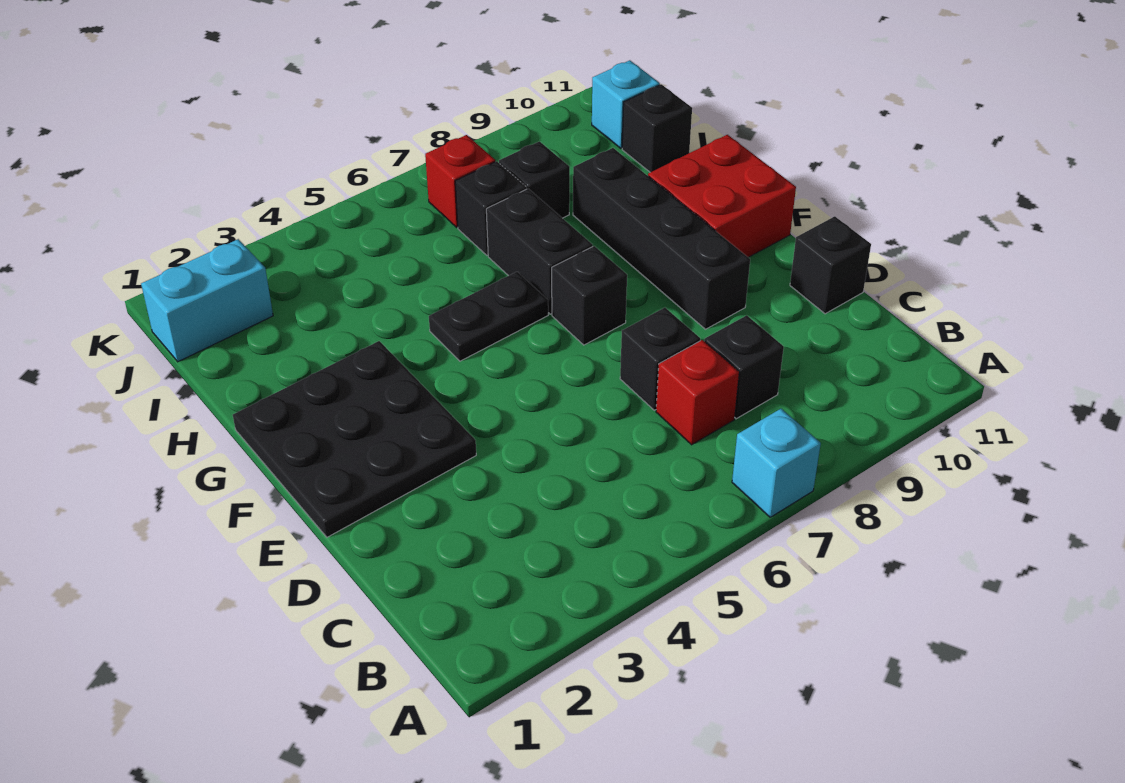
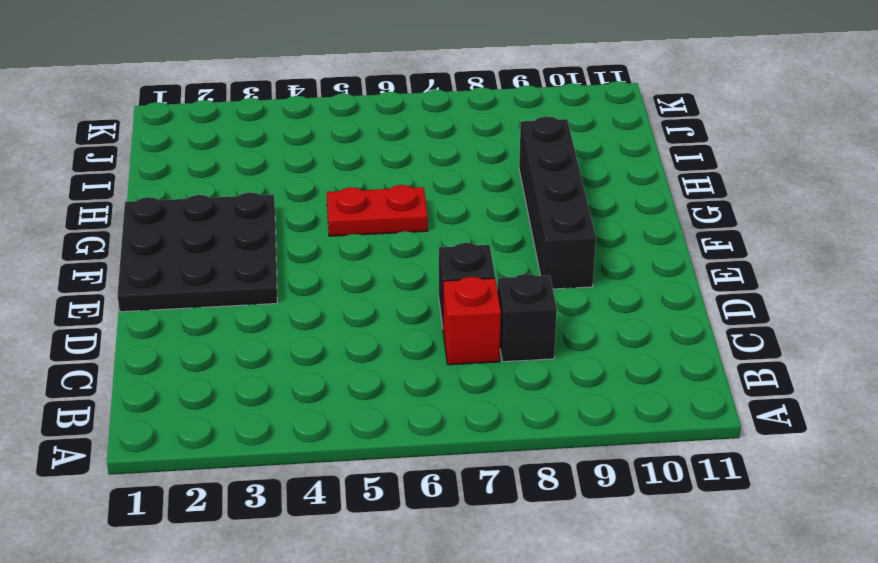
red 1x2 plate [327,185,428,236] -> black 1x2 plate [429,272,548,361]
none -> cyan 1x1 brick [732,409,821,517]
none -> black 1x1 brick [790,216,871,314]
none -> black 1x1 brick [552,246,627,345]

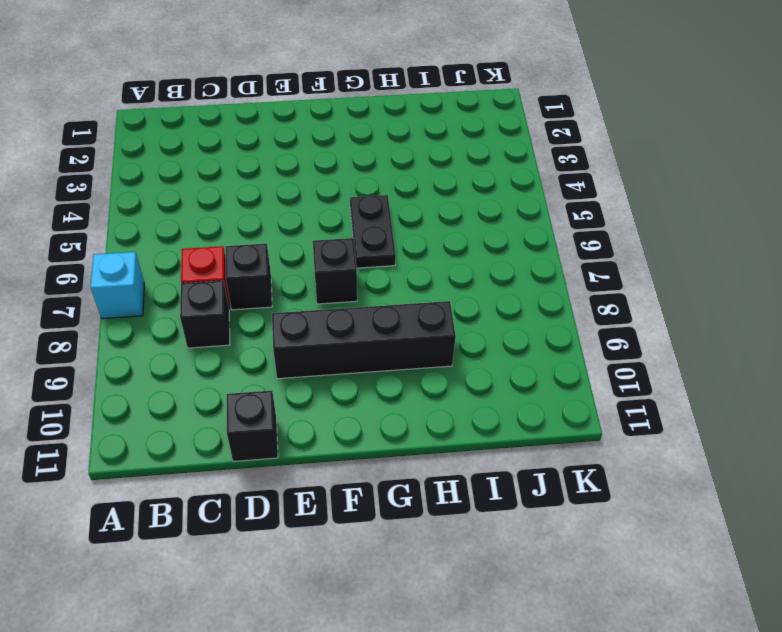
none -> black 3x3 plate [233,341,476,537]
none -> red 2x2 brick [648,135,796,257]
none -> black 1x2 brick [486,189,593,314]

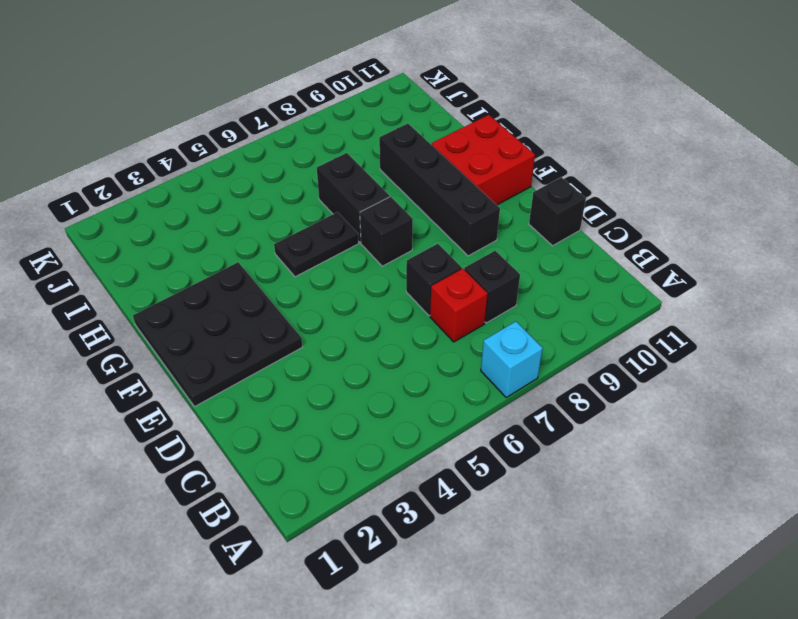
none -> black 1x1 brick [455,161,527,255]
none -> black 1x1 brick [499,141,570,218]
none -> black 1x1 brick [622,84,692,172]

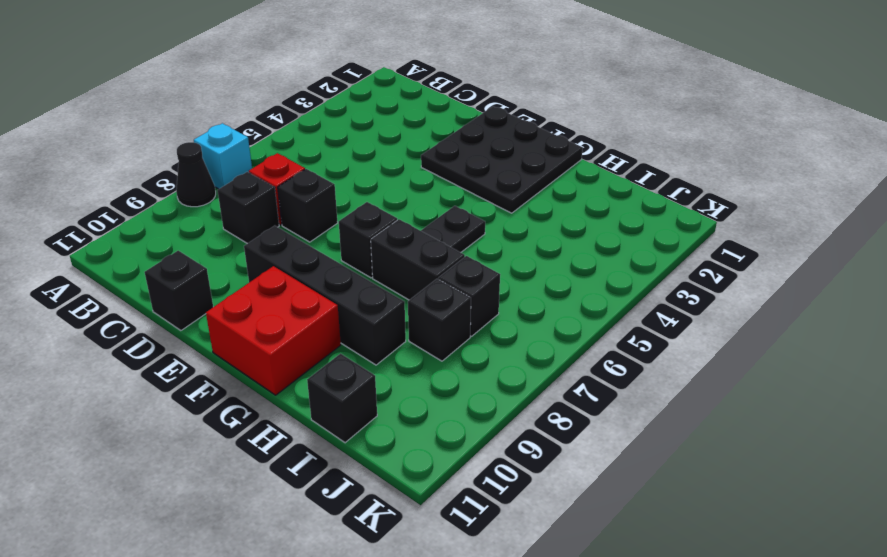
black 1x1 cone [176,142,216,207] -> none
none -> cyan 1x2 brick [141,239,273,362]
none -> red 1x1 brick [425,135,495,227]
none -> cyan 1x1 brick [592,60,660,148]

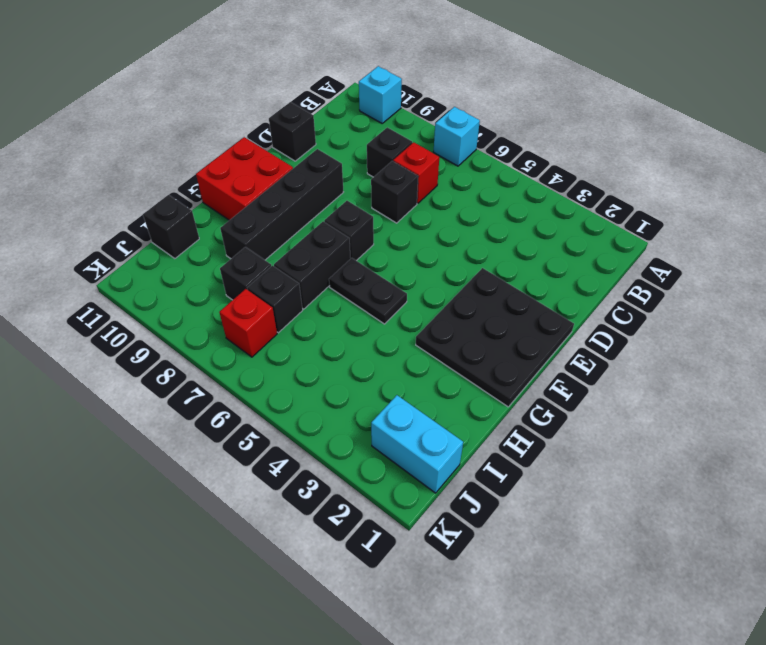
cyan 1x1 brick [359,66,402,123] -> cyan 1x1 brick moved to [592,60,660,148]

